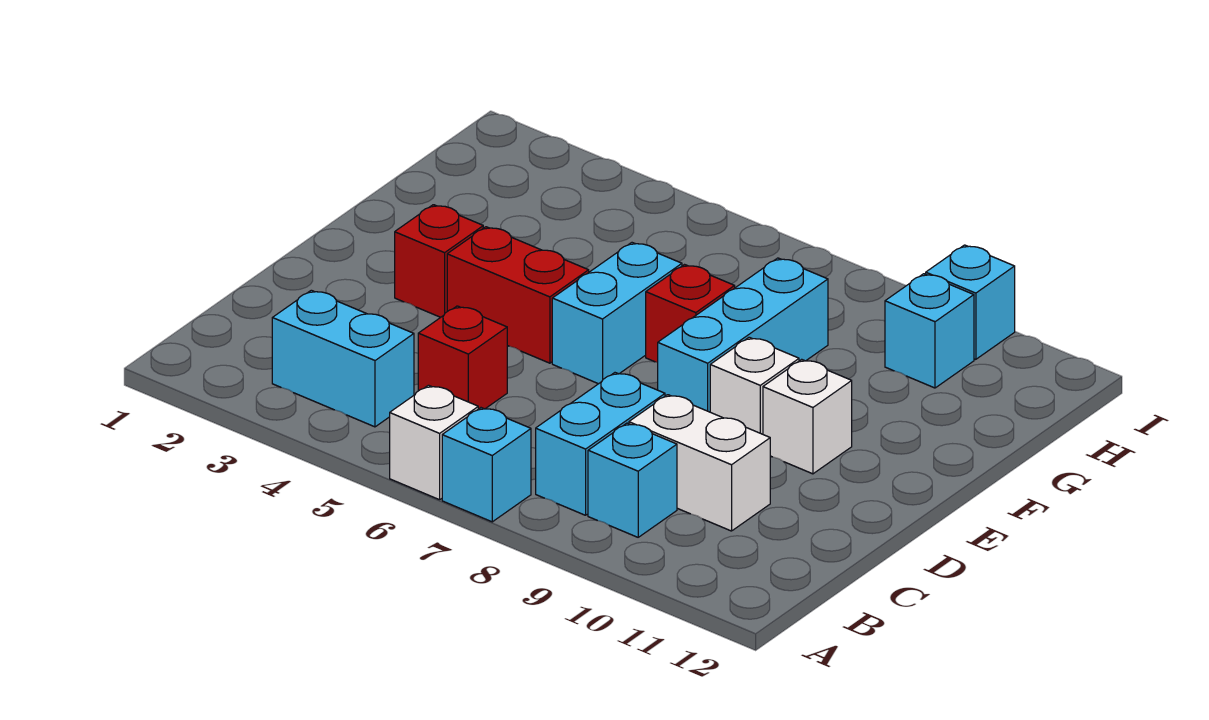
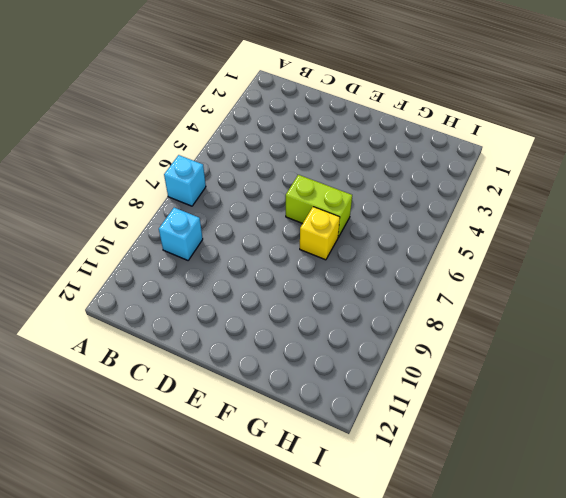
lime 1x2 brick [286,175,352,237] -> cyan 1x2 brick [552,243,682,384]
yellow 1x1 brick [300,207,340,260] -> red 1x1 brick [646,265,735,363]
none -> white 1x1 brick [390,385,478,500]
none -> cyan 1x2 brick [272,290,414,427]
none -> cyan 1x2 brick [536,373,665,515]

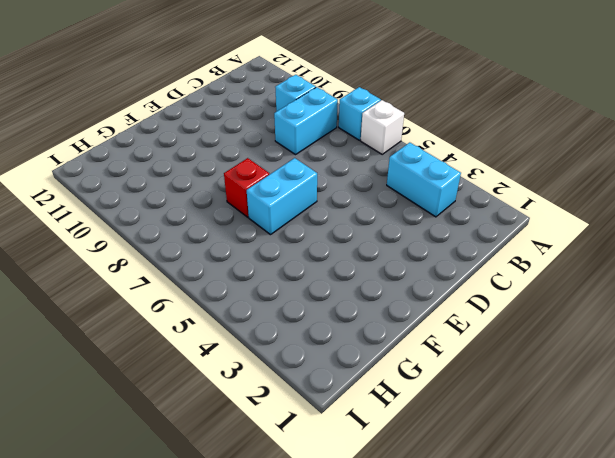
none -> red 1x1 brick [418,306,507,409]
none -> white 1x2 brick [629,395,770,531]
none -> red 1x1 brick [395,205,483,317]

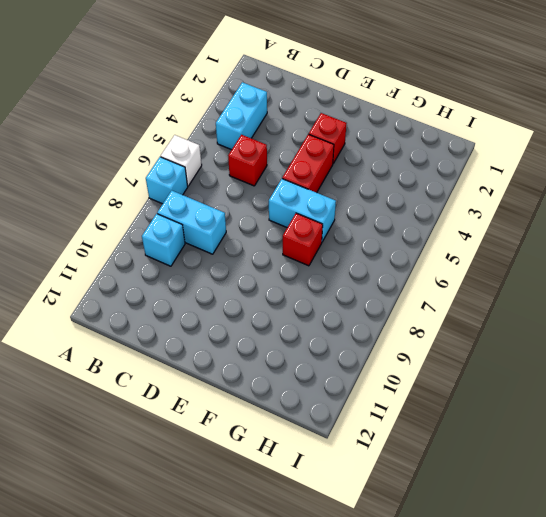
none -> white 1x2 brick [629,395,770,531]
none -> cyan 1x3 brick [658,258,828,412]
none -> white 1x1 brick [710,337,799,434]

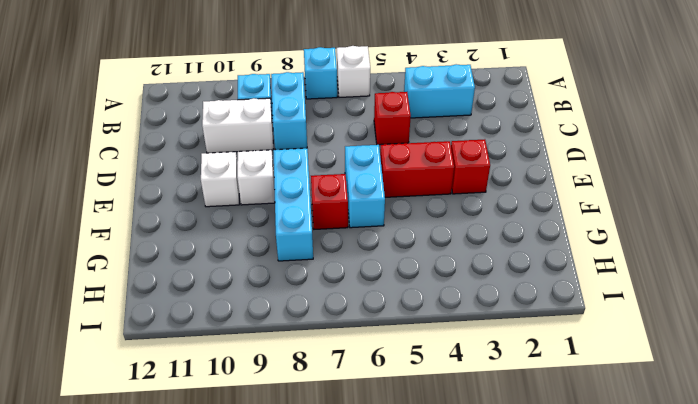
none -> cyan 1x1 brick [885,274,974,388]
none -> cyan 1x1 brick [926,245,1015,359]

